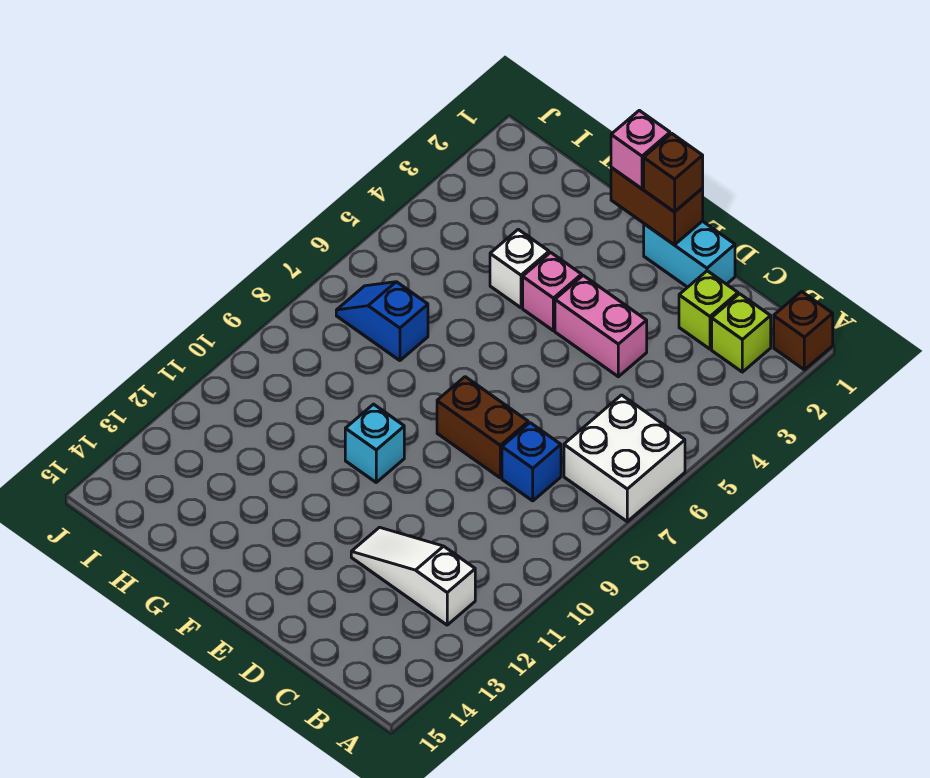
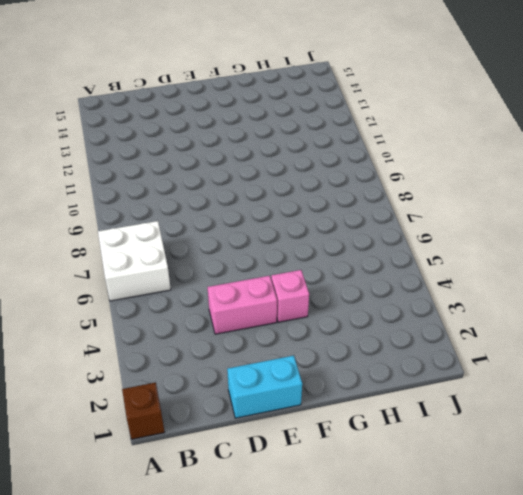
none -> lime 1x1 brick [712,294,771,372]
none -> white 1x3 slope [351,527,475,625]
none -> lime 1x1 brick [679,271,738,349]

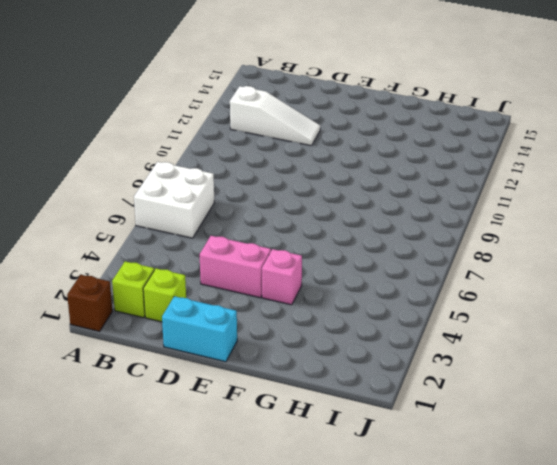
none -> blue 1x1 brick [502,423,561,501]
none -> brown 1x2 brick [437,377,528,478]
none -> cyan 1x1 brick [345,404,404,482]

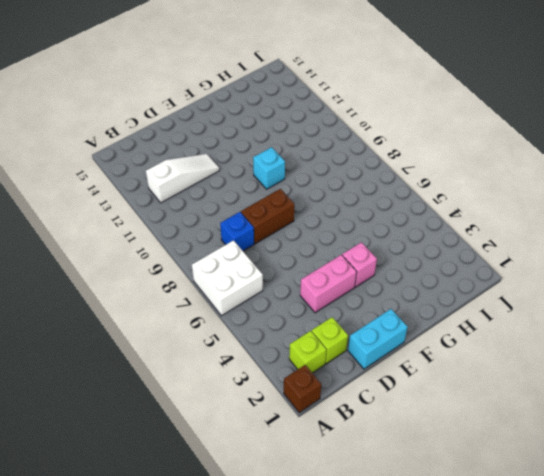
none -> white 1x1 brick [490,230,549,308]
none -> blue 1x2 slope [336,282,428,361]
none -> brown 1x2 brick [611,168,703,245]

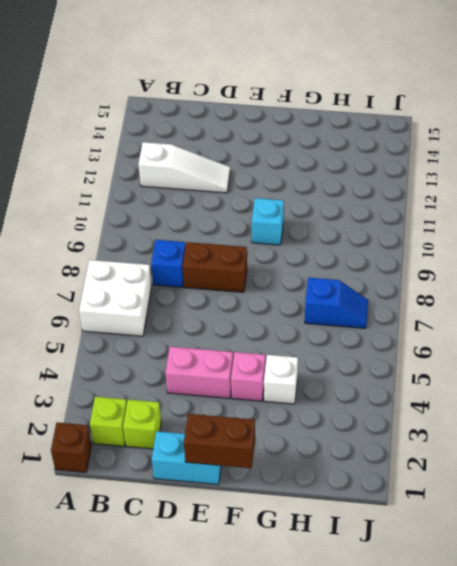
none -> brown 1x1 brick [644,133,703,212]
none -> pink 1x1 brick [611,110,670,189]

